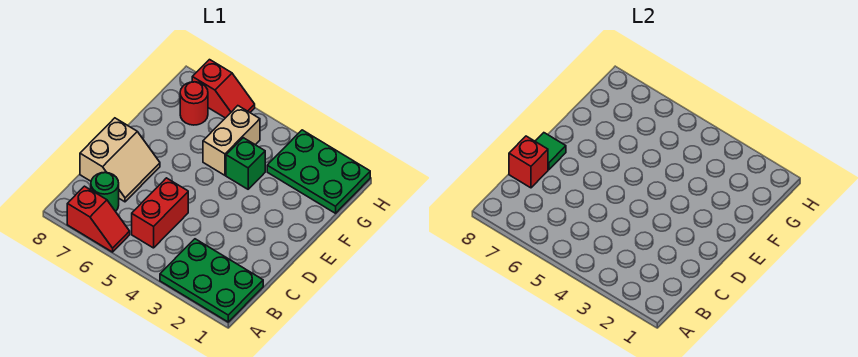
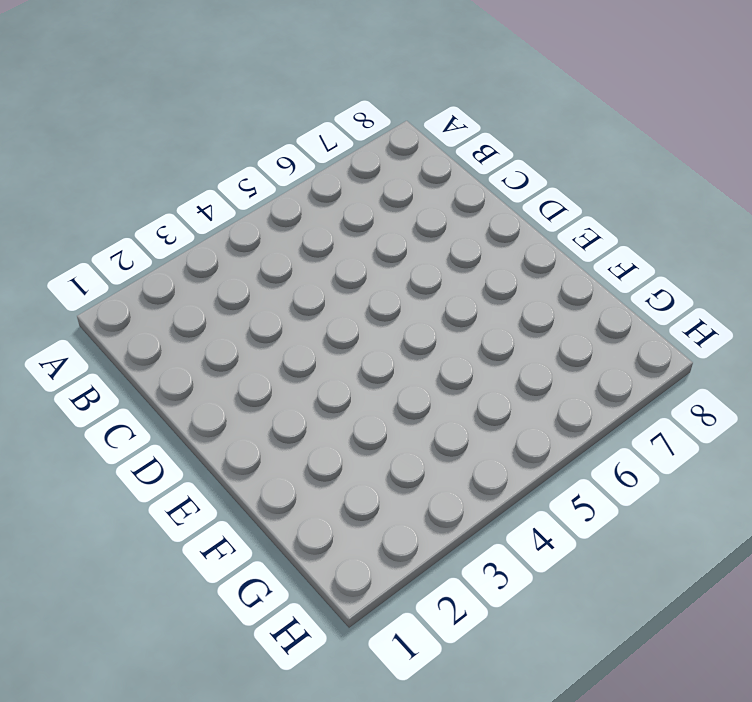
none -> green 2x3 plate [160,239,263,322]
none -> red 1x2 slope [67,186,130,252]
none -> red 1x2 brick [132,178,188,248]

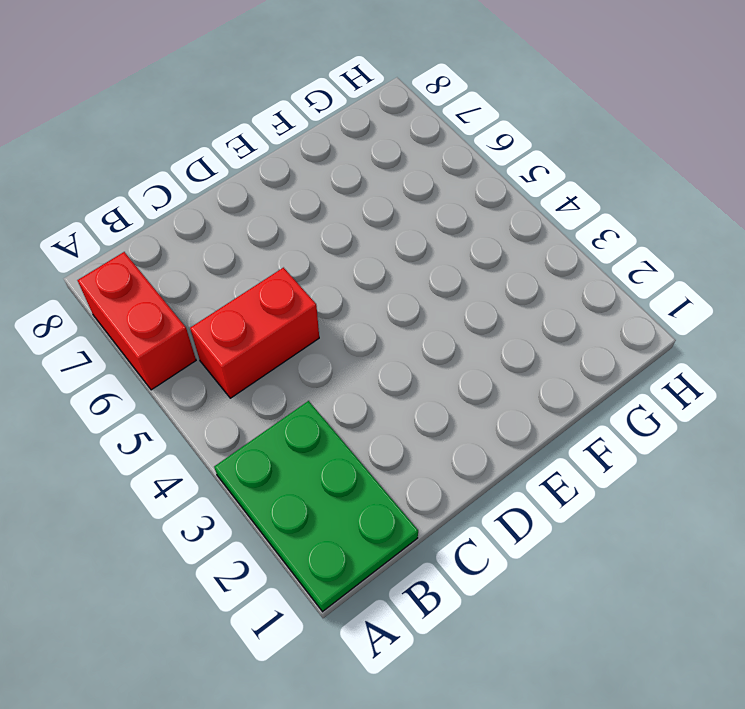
red 1x2 brick [77,252,196,390] -> red 1x2 slope [67,186,130,252]
none -> green 1x1 round brick [91,173,119,212]
none -> tan 2x2 slope [80,118,160,202]
none -> green 1x1 brick [226,138,265,189]

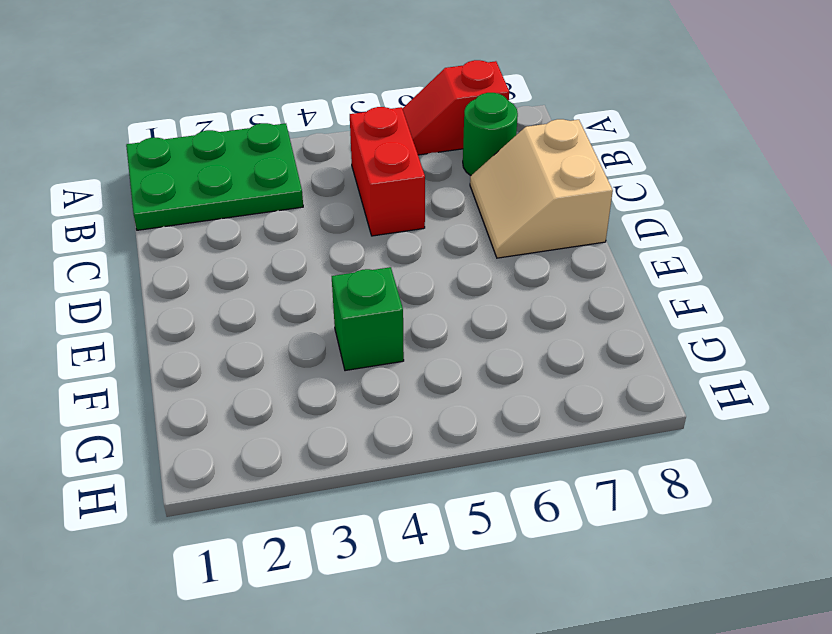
none -> tan 1x2 brick [203,106,260,175]
none -> green 2x3 plate [267,130,370,213]
none -> red 1x1 round brick [180,82,208,125]

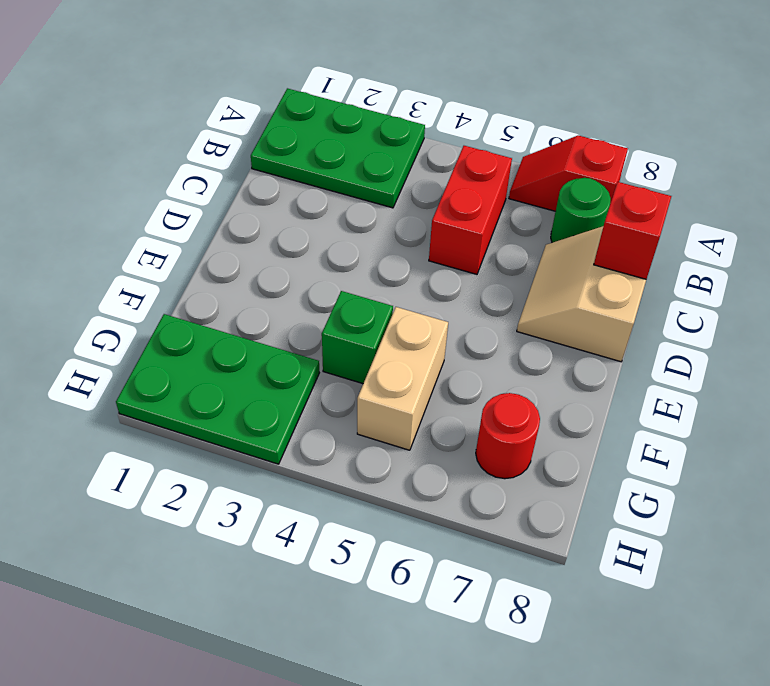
none -> red 1x2 slope [192,60,255,118]
none -> green 1x1 tile [535,133,566,170]

